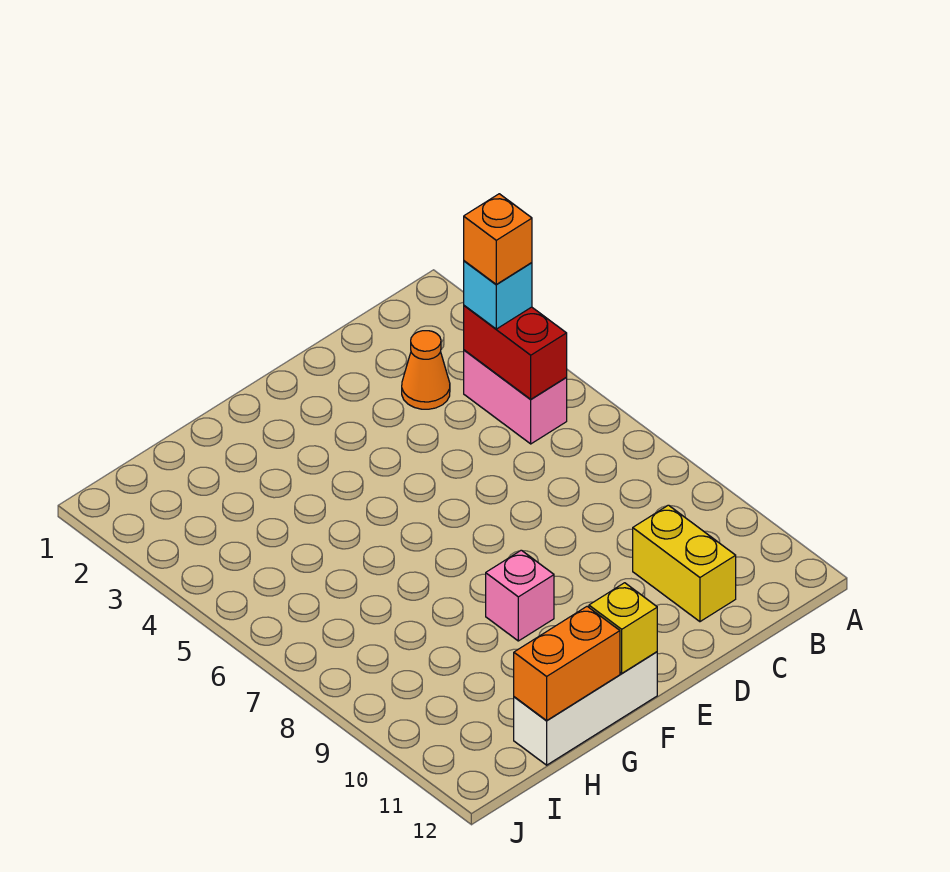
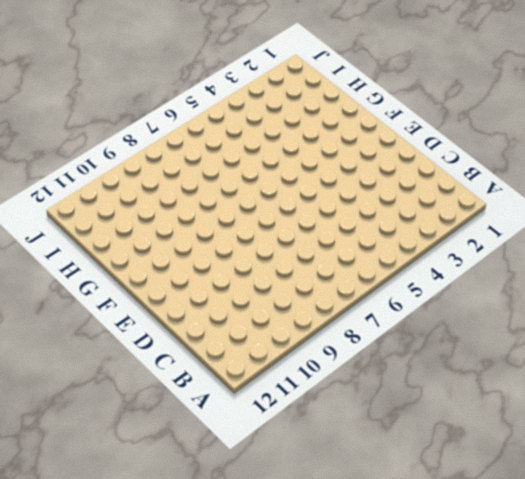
none -> pink 1x2 brick [464,350,567,444]
none -> orange 1x1 cone [402,331,450,409]

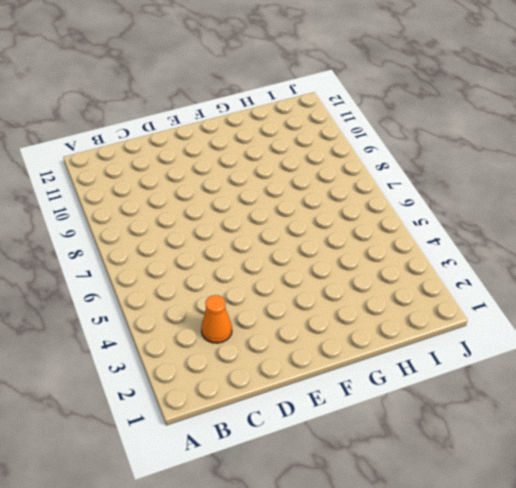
none -> pink 1x2 brick [464,350,567,444]
none -> yellow 1x2 brick [633,505,736,622]

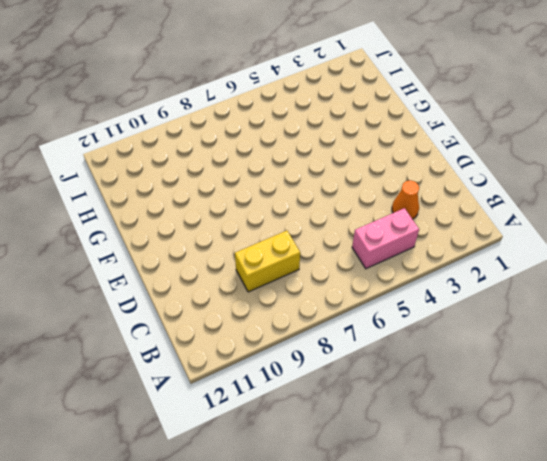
yellow 1x2 brick [235,231,300,292] -> yellow 1x2 brick moved to [633,505,736,622]
none -> pink 1x1 brick [486,550,554,641]
none -> white 1x3 brick [514,652,657,765]

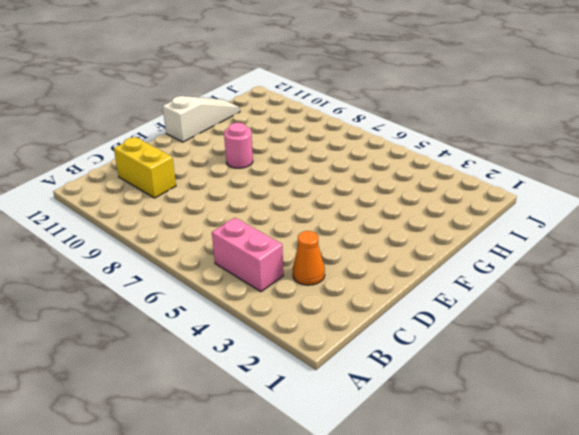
pink 1x1 round brick [224,123,253,168] -> pink 1x1 brick [486,550,554,641]
white 1x3 slope [163,96,240,142] -> white 1x3 brick [514,652,657,765]
none -> red 1x2 brick [464,306,567,399]
none -> yellow 1x1 brick [589,583,657,673]

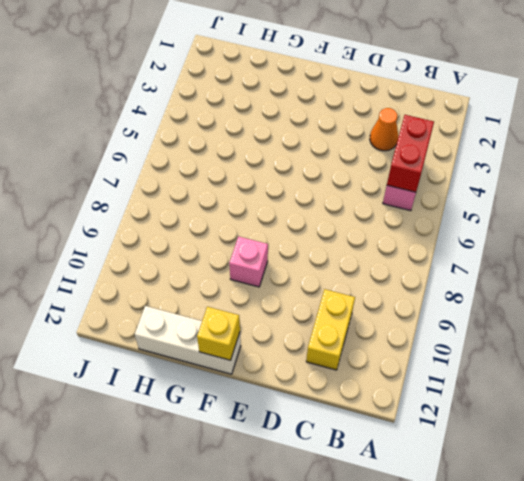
none -> orange 1x2 brick [514,606,620,720]
none -> cyan 1x1 brick [464,261,532,329]

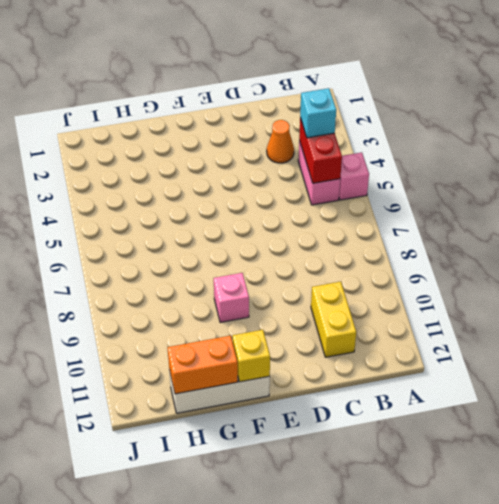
pink 1x1 brick [339,152,369,200] -> none
none -> orange 1x1 brick [464,194,532,285]

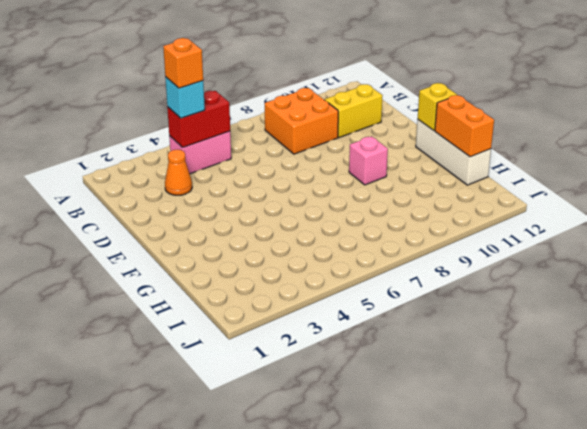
orange 2x2 brick [265,88,338,154] -> none

